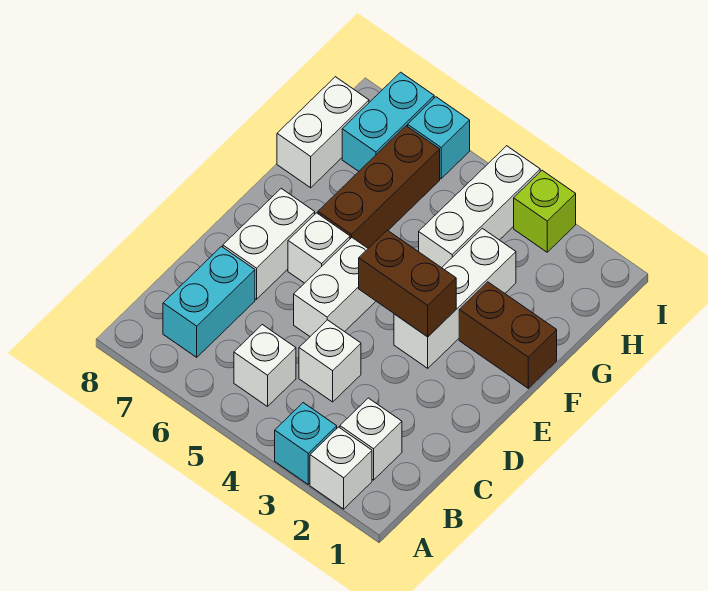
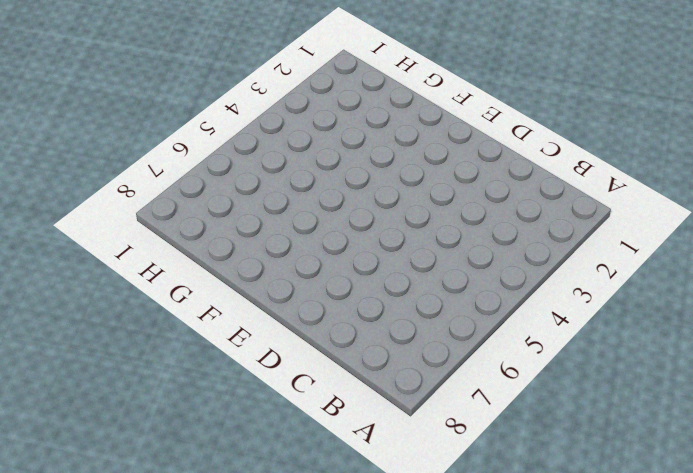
none -> white 1x1 brick [310,427,372,509]
none -> cyan 1x1 brick [275,403,337,484]
none -> white 1x1 brick [340,398,402,480]

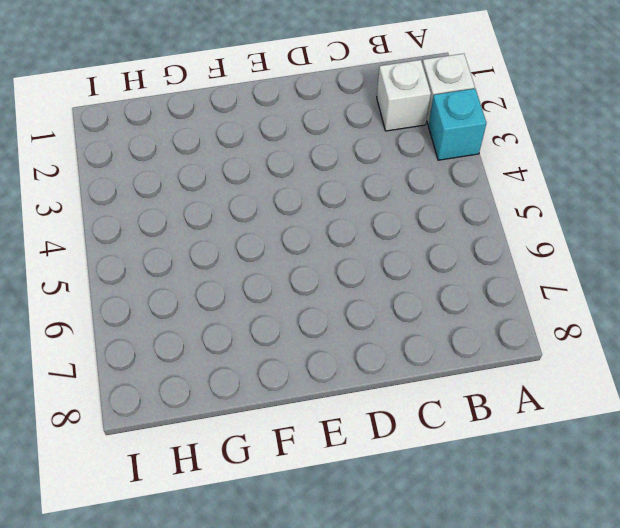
none -> white 1x1 brick [234,325,296,406]
none -> cyan 1x2 brick [163,247,255,357]
none -> white 1x1 brick [299,320,361,402]

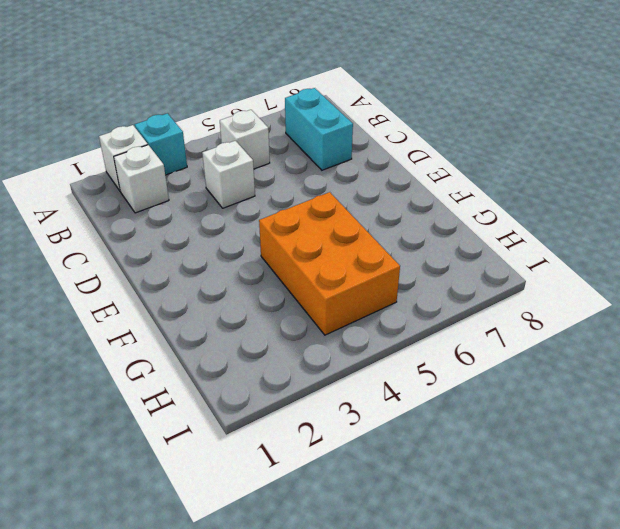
orange 2x3 brick [259,192,400,335] -> white 1x3 brick [419,146,540,268]
none -> white 1x2 brick [294,238,376,336]
none -> white 1x2 brick [223,188,315,299]
none -> white 1x3 brick [394,228,516,368]

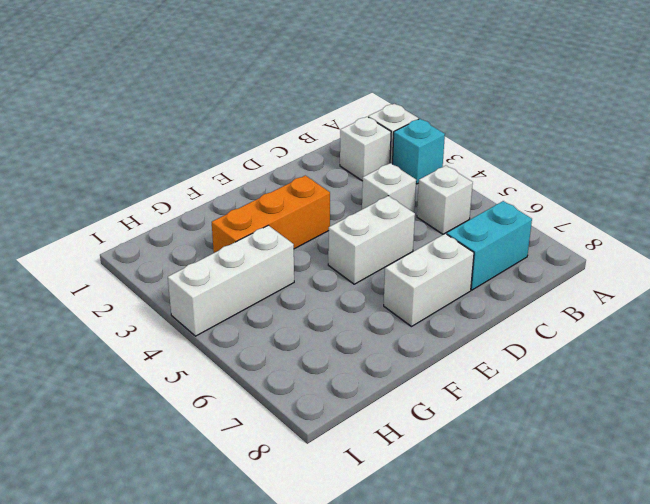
orange 1x3 brick [212,175,330,253] -> white 1x3 brick [394,228,516,368]
none -> white 1x1 brick [288,213,350,283]
none -> brown 1x2 brick [459,282,557,388]
none -> brown 1x3 brick [318,126,440,248]

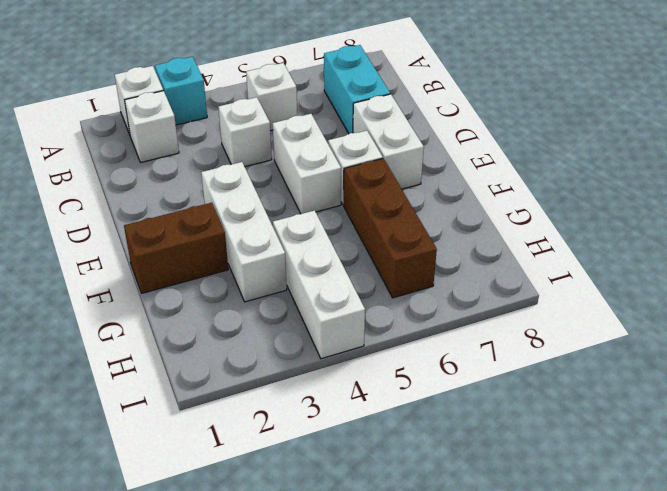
none -> white 1x2 brick [277,77,369,188]
none -> cyan 1x2 brick [342,72,434,171]
none -> lime 1x1 brick [514,170,576,252]

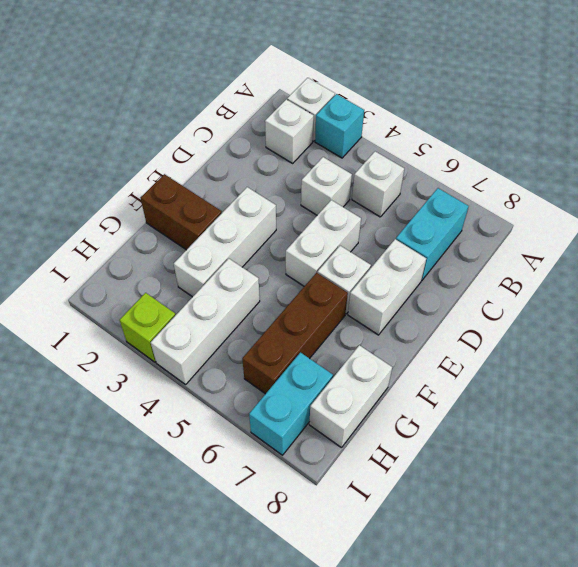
none -> cyan 1x1 brick [408,97,470,179]
none -> brown 1x2 brick [359,230,456,337]

